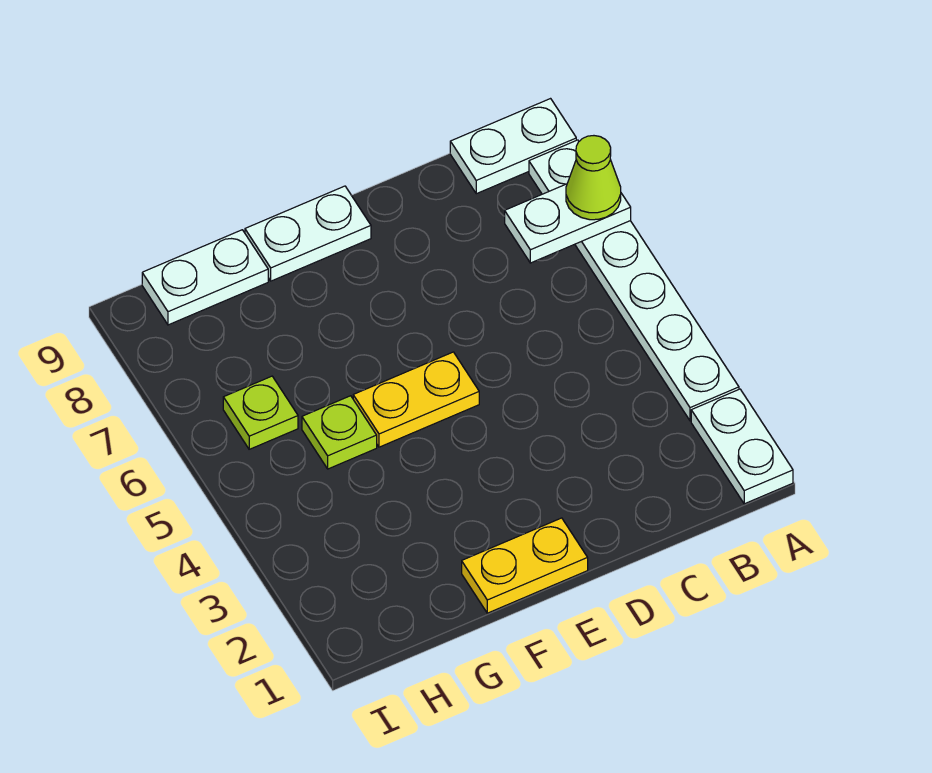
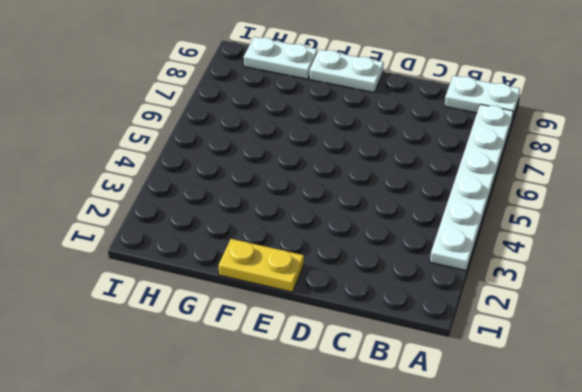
none -> white 1x2 plate [691,389,793,504]
none -> yellow 1x2 plate [353,352,479,447]

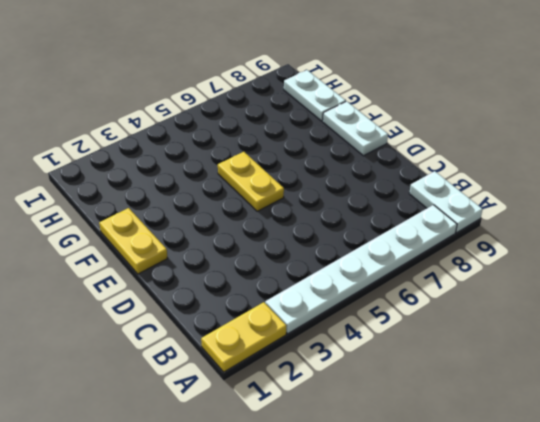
yellow 1x2 plate [201,302,286,372] -> white 1x2 plate [691,389,793,504]
none -> lime 1x1 plate [302,396,377,469]
none -> lime 1x1 plate [223,376,298,449]

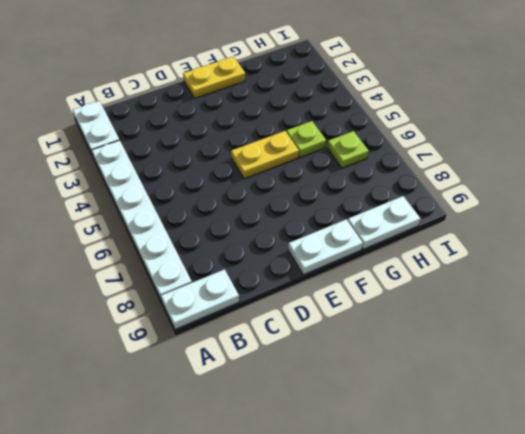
none -> white 1x2 plate [505,184,631,263]
none -> lime 1x1 cone [566,136,621,220]

